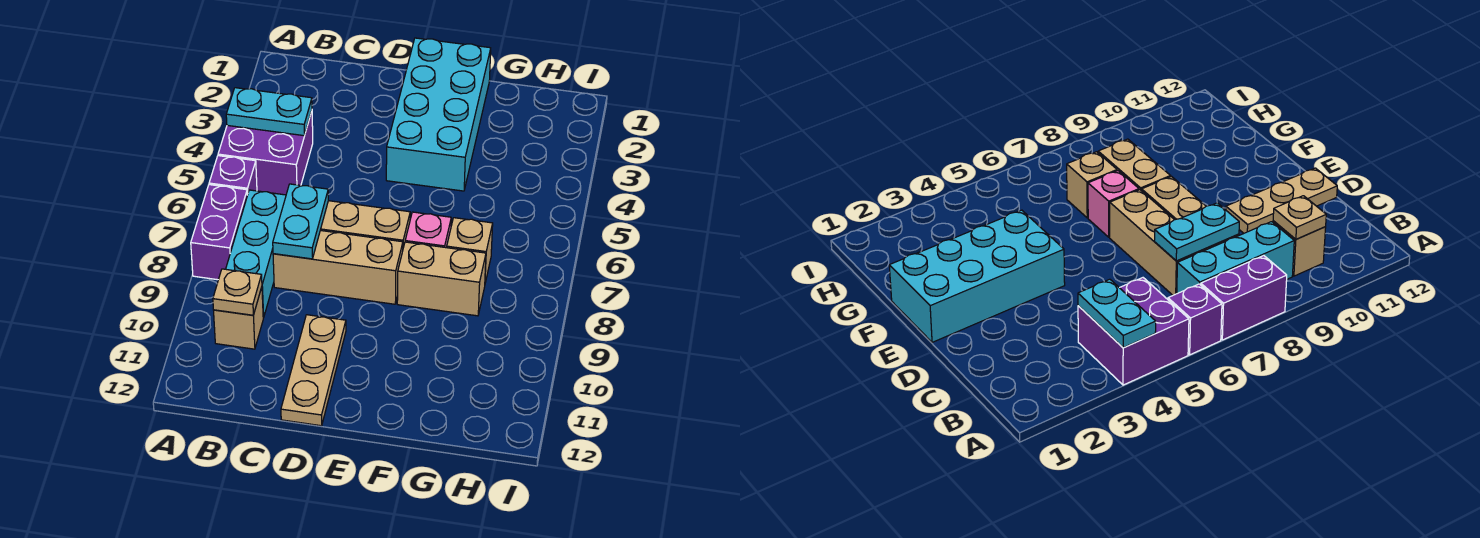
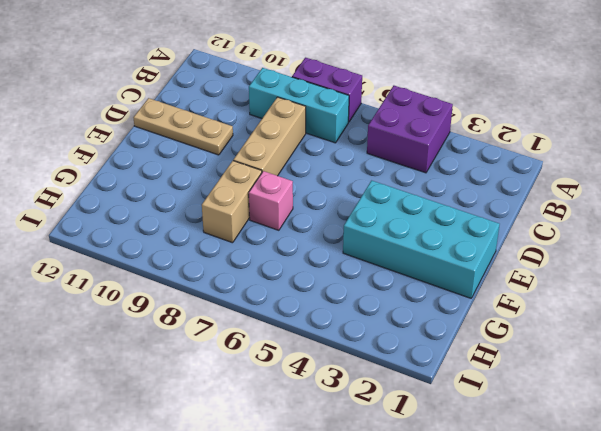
none -> purple 1x1 brick [209,156,257,195]
none -> tan 1x1 brick [214,287,263,349]
none -> tan 1x3 brick [321,201,410,247]

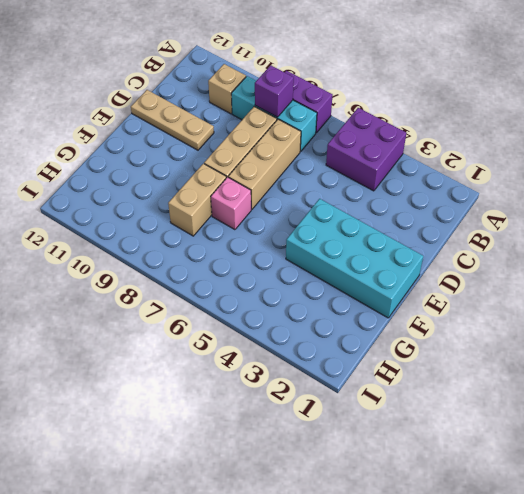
purple 1x1 brick [255,65,294,117] -> purple 1x1 brick moved to [209,156,257,195]
none -> tan 1x1 brick [447,218,493,283]
none -> cyan 1x2 plate [226,88,312,136]
none -> tan 1x1 plate [213,269,262,315]

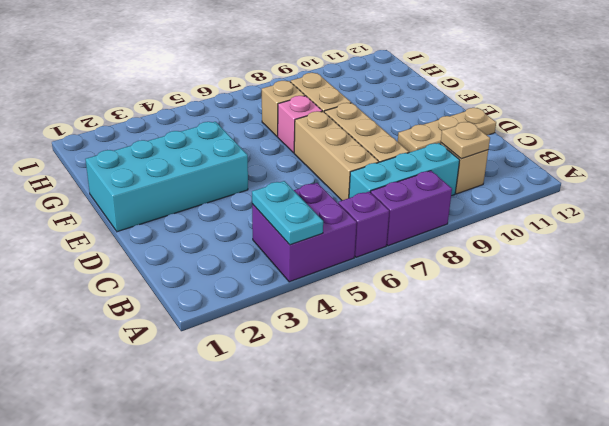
none -> cyan 1x2 plate [273,184,328,259]

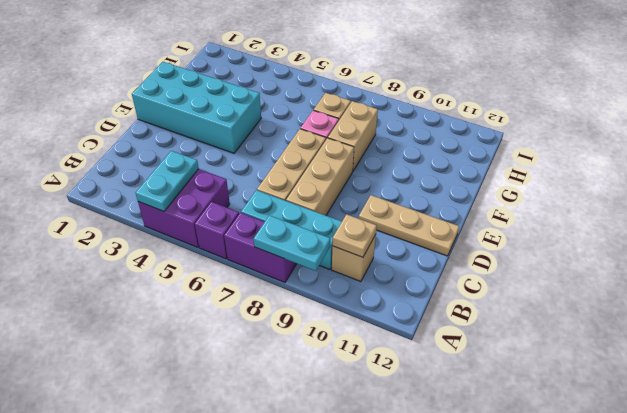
cyan 1x2 plate [254,215,330,271] -> cyan 1x2 plate moved to [273,184,328,259]

